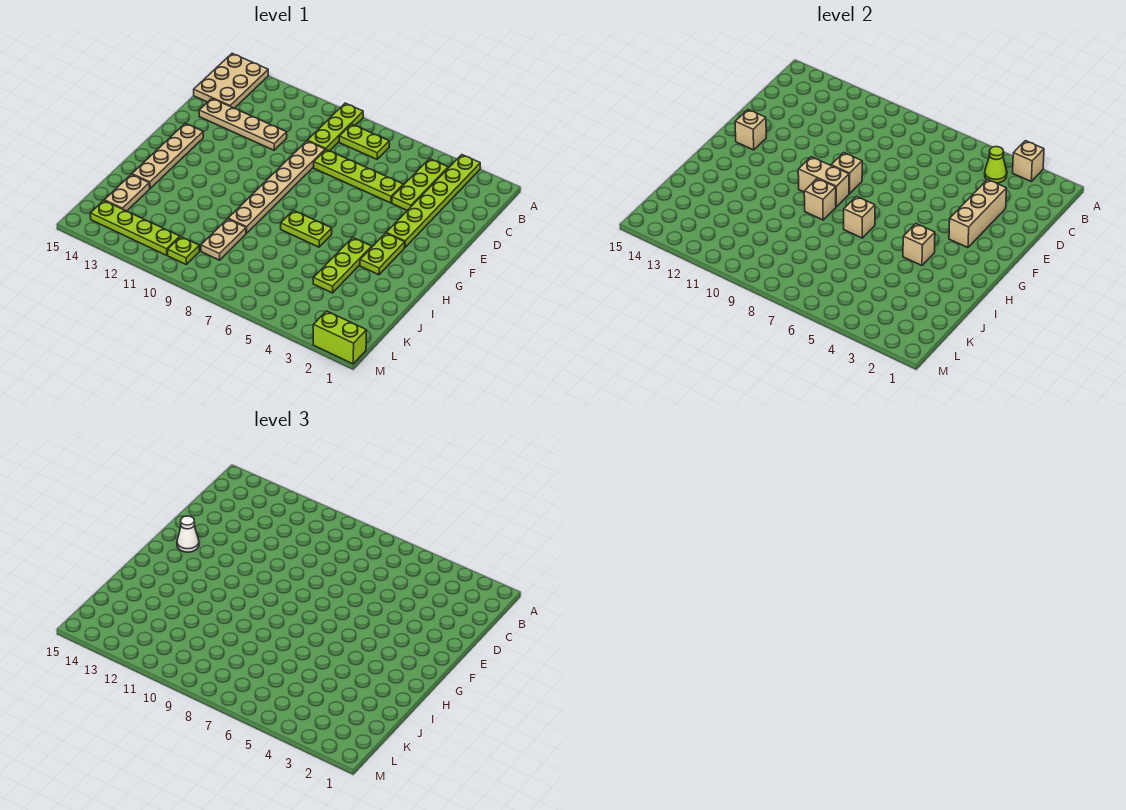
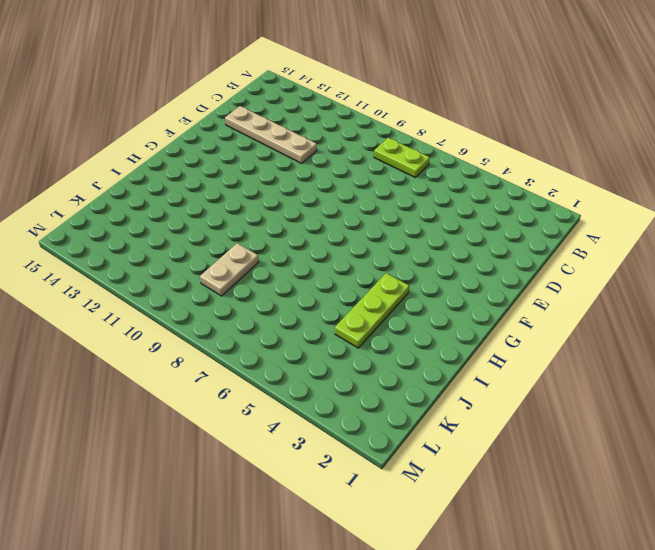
none -> lime 1x6 plate [386,155,480,247]
none -> lime 1x3 plate [307,103,363,151]
none -> tan 2x3 plate [194,53,268,108]

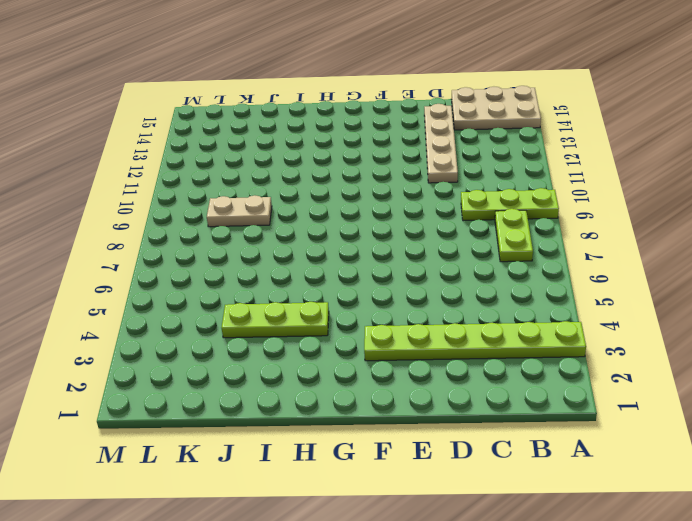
none -> lime 1x3 plate [392,159,448,210]
none -> lime 1x4 plate [314,150,403,203]
none -> tan 1x6 plate [228,141,325,233]

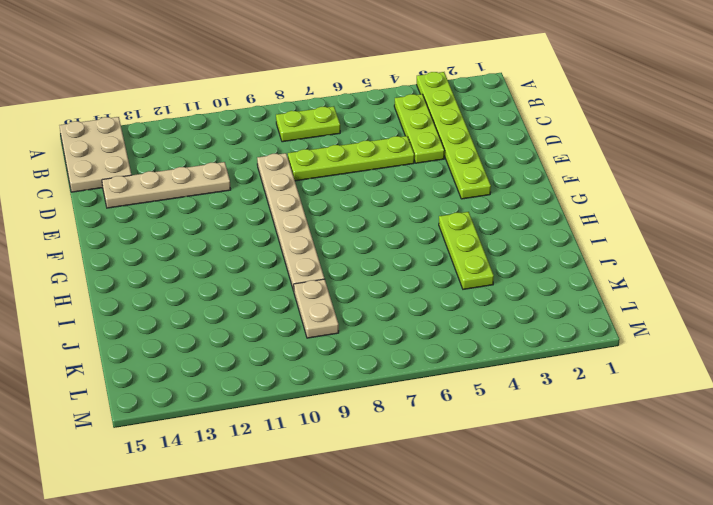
none -> lime 1x3 plate [307,103,363,151]
none -> tan 1x4 plate [132,123,203,188]
none -> lime 1x2 plate [360,233,405,275]

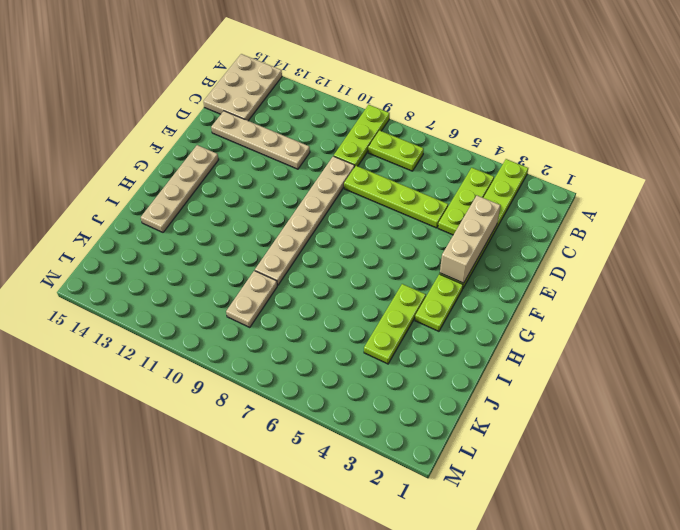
none -> lime 1x2 plate [281,210,332,247]
none -> tan 1x2 plate [104,174,150,211]
none -> lime 1x1 plate [168,237,199,264]

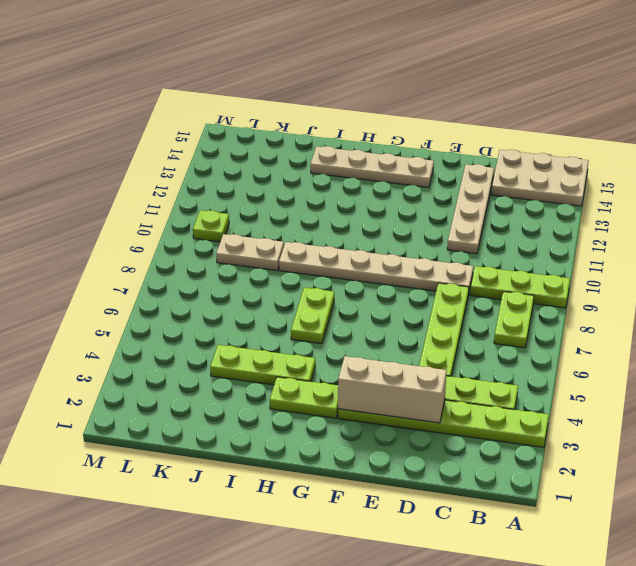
none -> tan 1x2 plate [104,174,150,211]
none -> lime 1x4 plate [90,201,180,255]
none -> lime 1x2 brick [313,311,367,364]

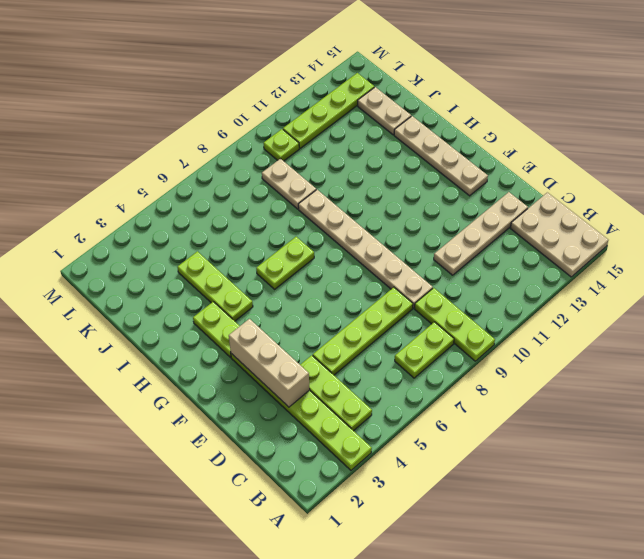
none -> lime 1x2 brick [313,311,367,364]
none -> tan 1x1 brick [1013,141,1044,181]
none -> lime 1x1 cone [985,147,1007,183]

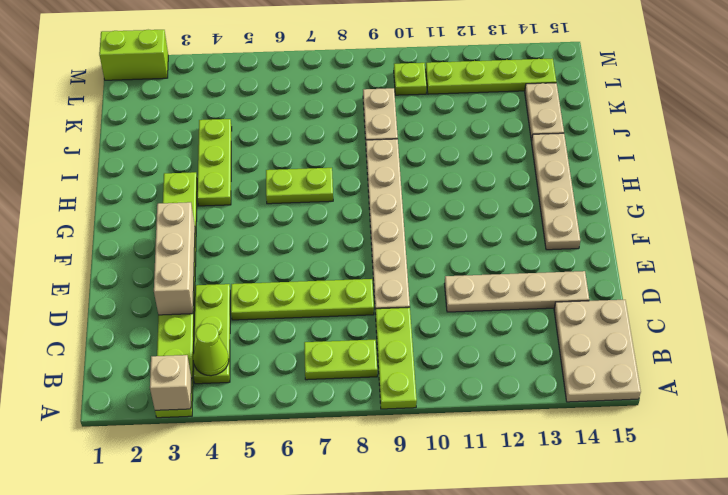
none -> tan 1x1 brick [831,153,862,194]
none -> tan 1x1 brick [735,110,766,150]
none -> tan 1x2 brick [798,157,849,207]

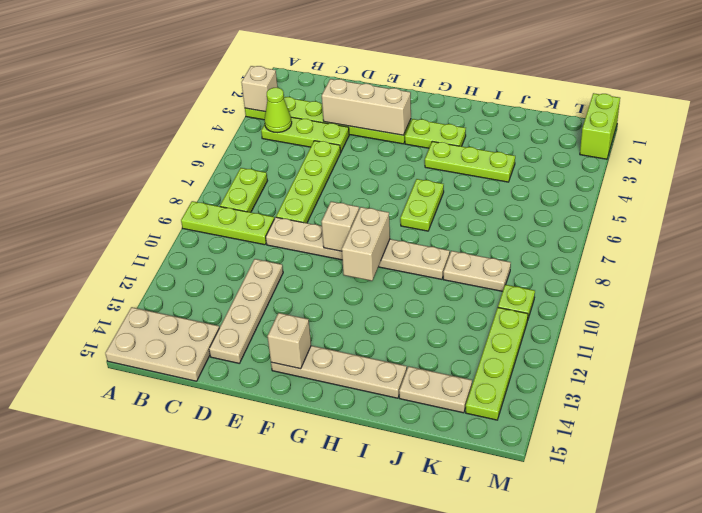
none -> tan 1x1 brick [903,224,935,266]
none -> tan 1x1 brick [844,196,875,238]
none -> tan 1x1 brick [804,179,836,220]

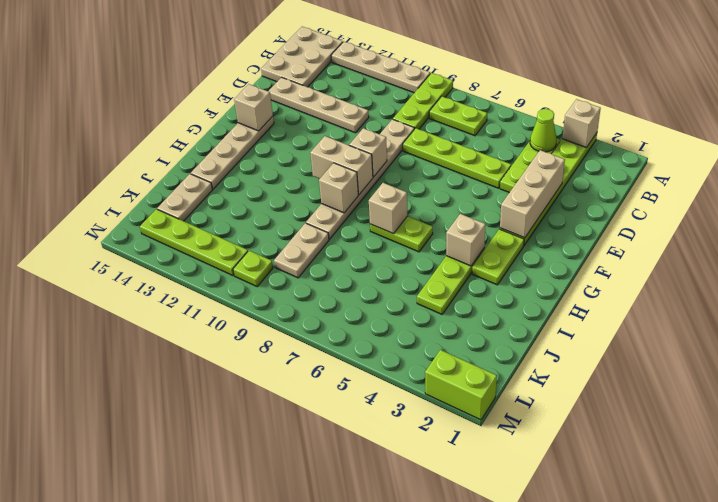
tan 1x4 plate [331,42,430,93] -> none
none -> white 1x1 cone [177,516,199,552]

